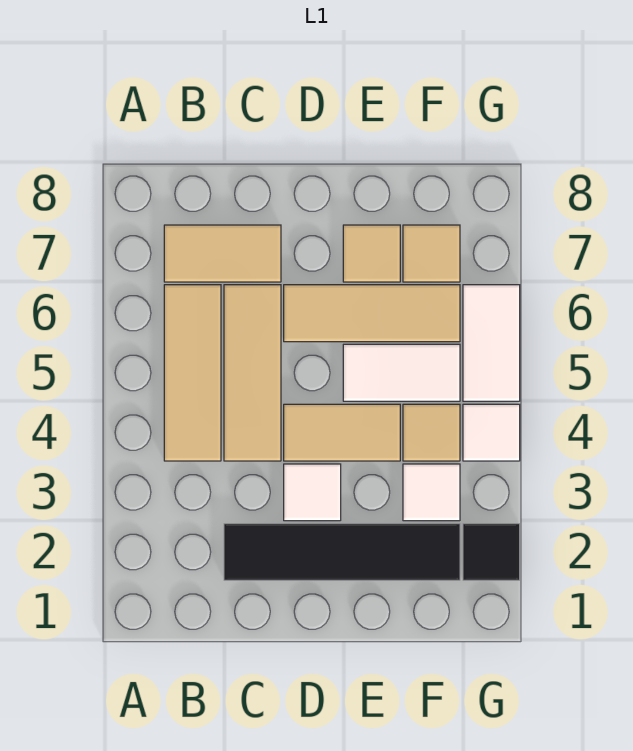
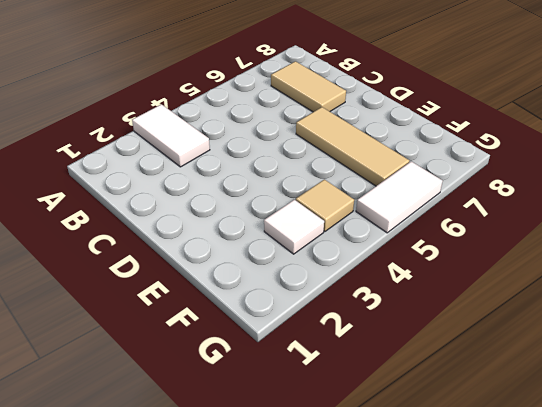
white 1x2 tile [132,104,210,167] -> white 1x2 tile moved to [343,344,460,401]
none -> tan 1x3 tile [164,285,221,461]
none -> black 1x4 tile [224,524,460,580]
none -> tan 1x3 tile [224,285,281,461]

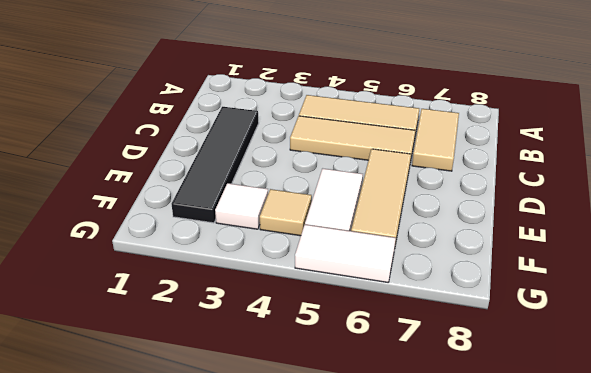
none -> white 1x1 tile [284,464,341,521]
none -> tan 1x2 tile [284,404,400,461]
none -> tan 1x1 tile [343,225,400,282]

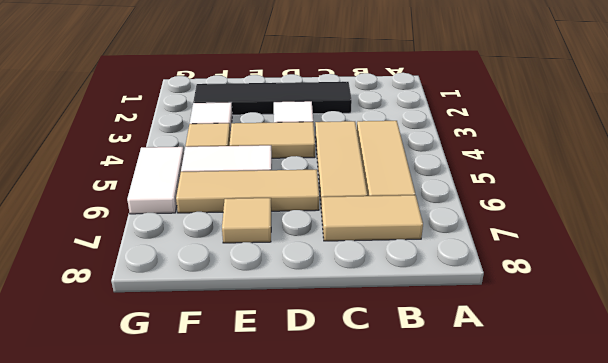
none -> tan 1x1 tile [403,225,460,282]
none -> black 1x1 tile [463,524,520,580]
none -> white 1x1 tile [463,404,520,461]

